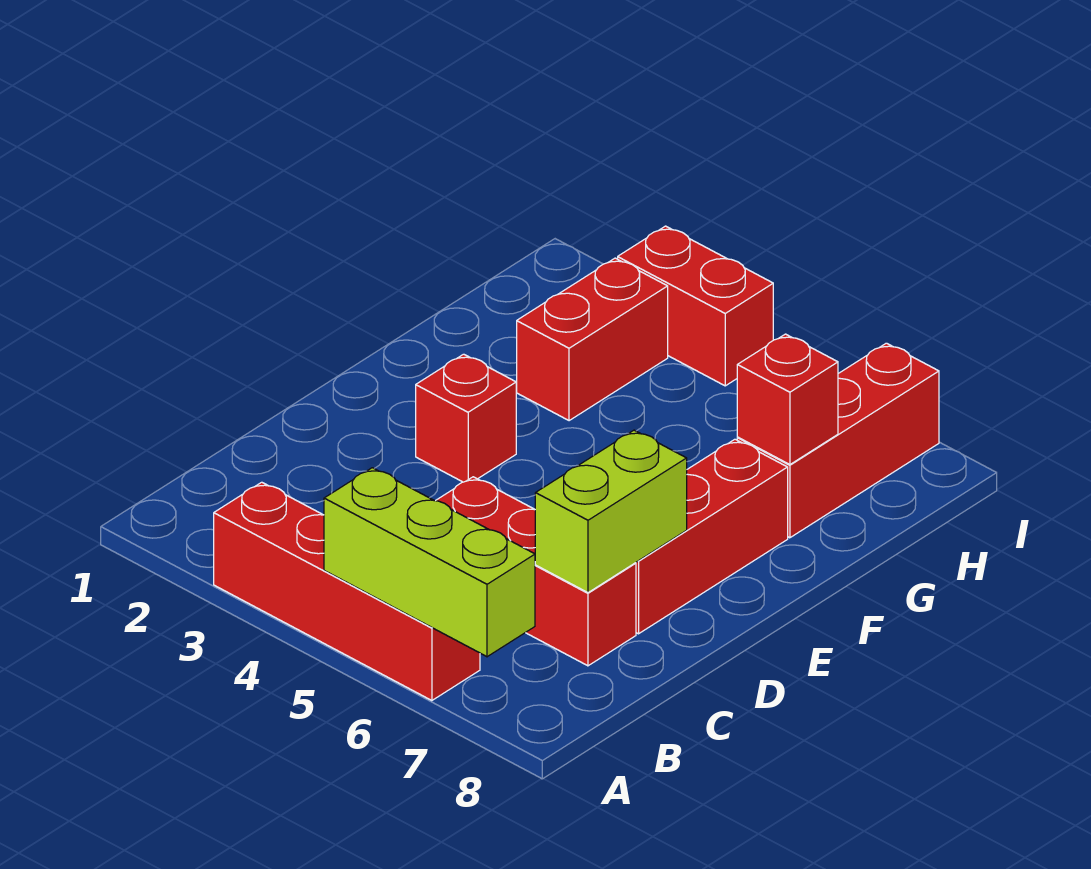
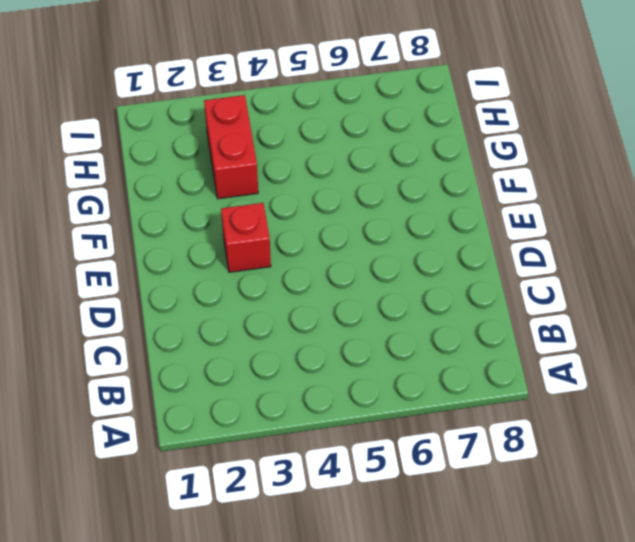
none -> red 1x4 brick [214,482,480,701]
none -> red 1x3 brick [436,477,636,666]

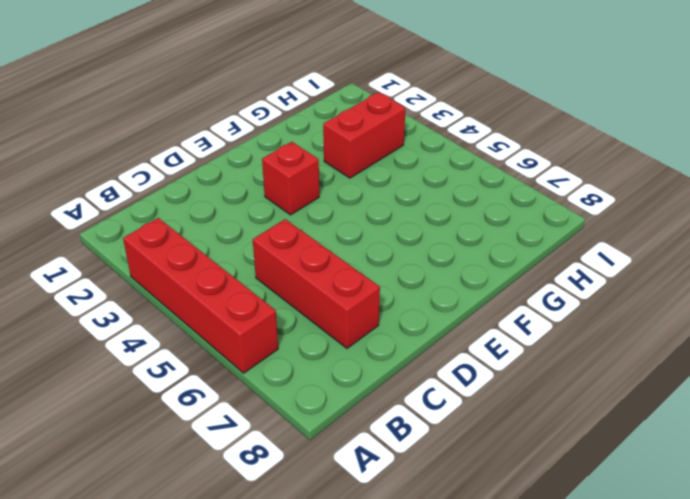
none -> red 1x3 brick [636,439,788,634]
none -> red 1x3 brick [737,343,939,538]

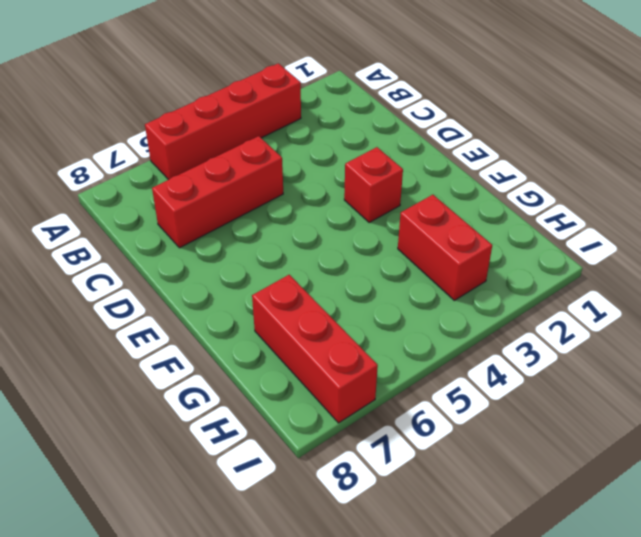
none -> red 1x3 brick [636,439,788,634]
none -> red 1x2 brick [618,226,773,386]

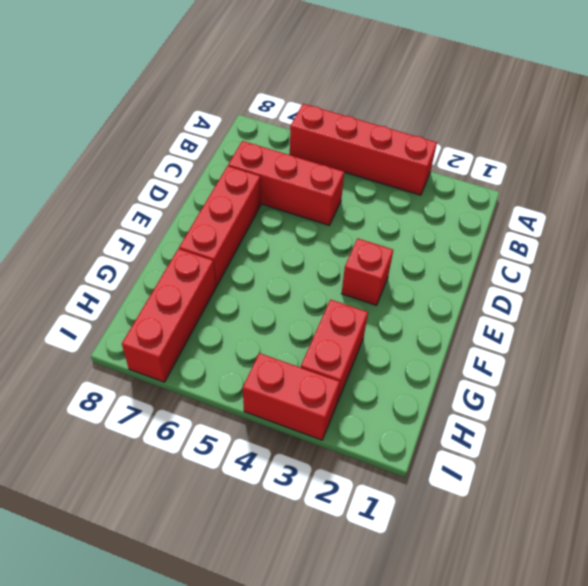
none -> lime 1x3 brick [324,468,535,657]
none -> lime 1x2 brick [535,430,687,593]

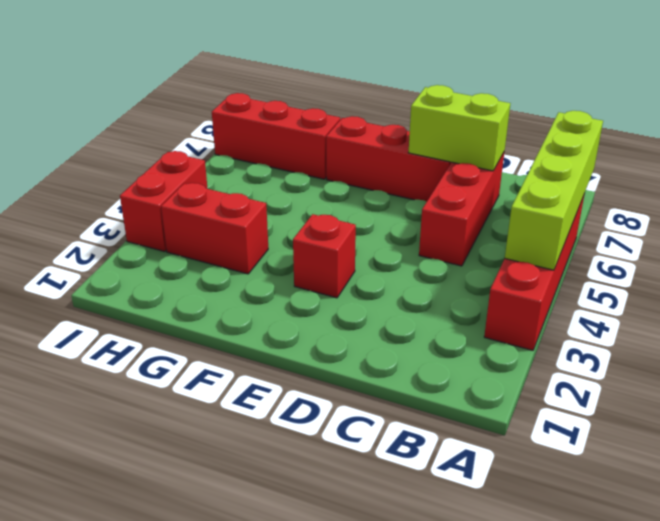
lime 1x4 brick [505,111,603,270] -> lime 1x3 brick [324,468,535,657]
none -> red 1x1 brick [737,334,838,465]

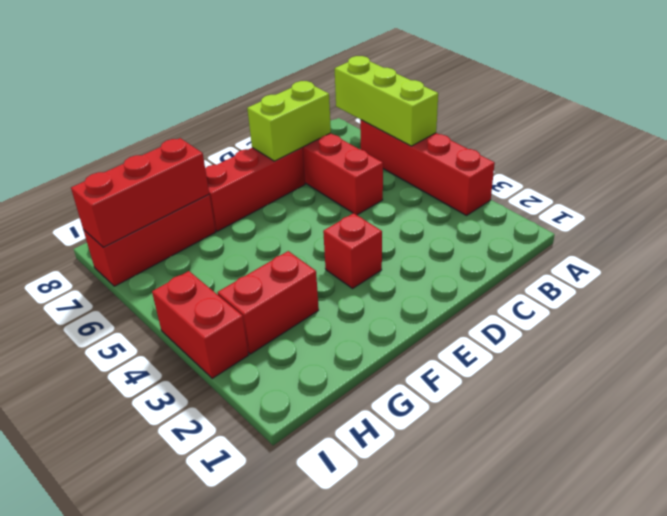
red 1x3 brick [71,138,209,247] -> red 1x1 brick [737,334,838,465]

